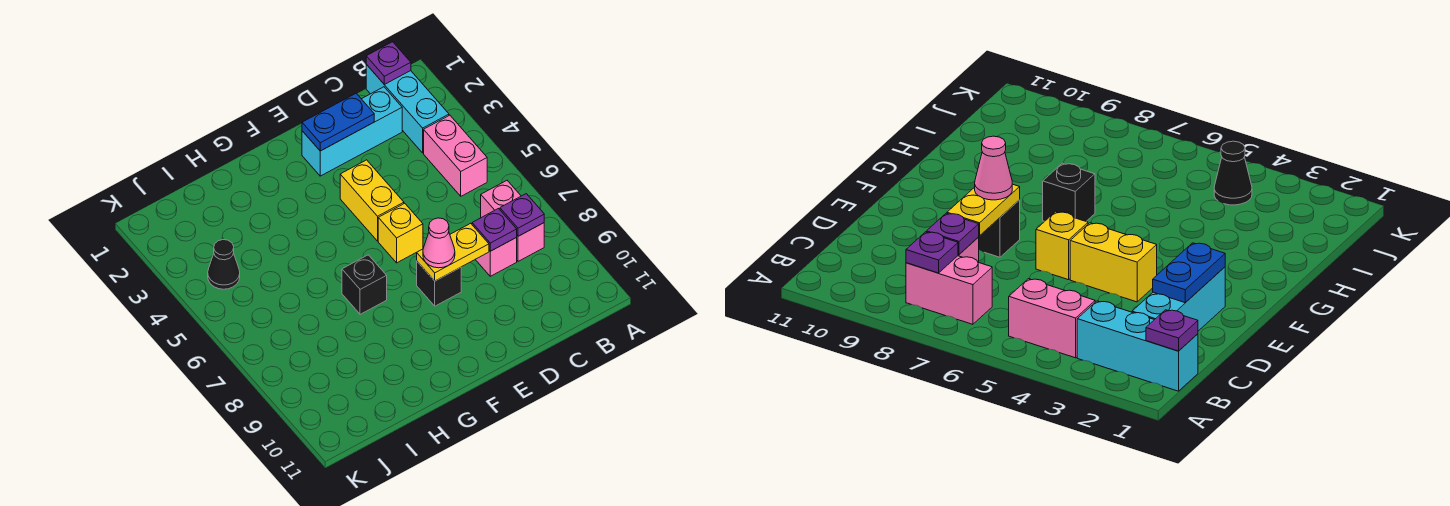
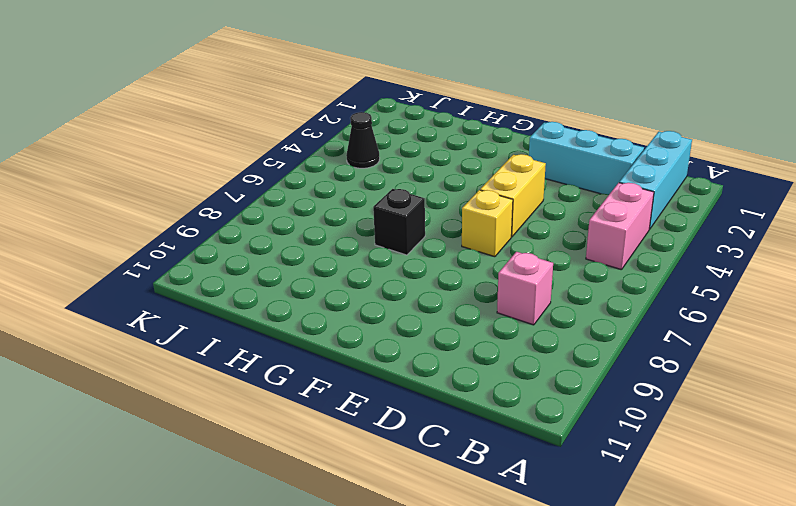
none -> pink 1x2 brick [481,181,544,261]
none -> black 1x1 brick [417,262,461,306]
none -> purple 1x1 plate [366,42,411,84]

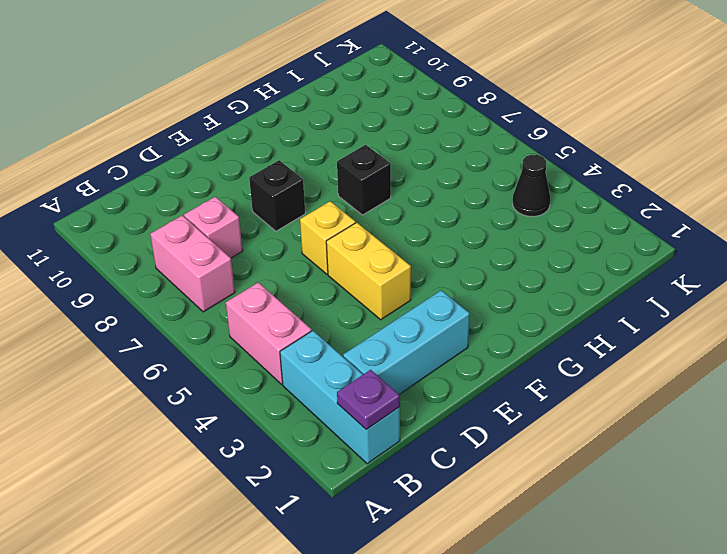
none -> purple 1x1 plate [500,194,544,236]
none -> purple 1x1 plate [472,209,517,251]
none -> blue 1x2 plate [302,93,374,151]

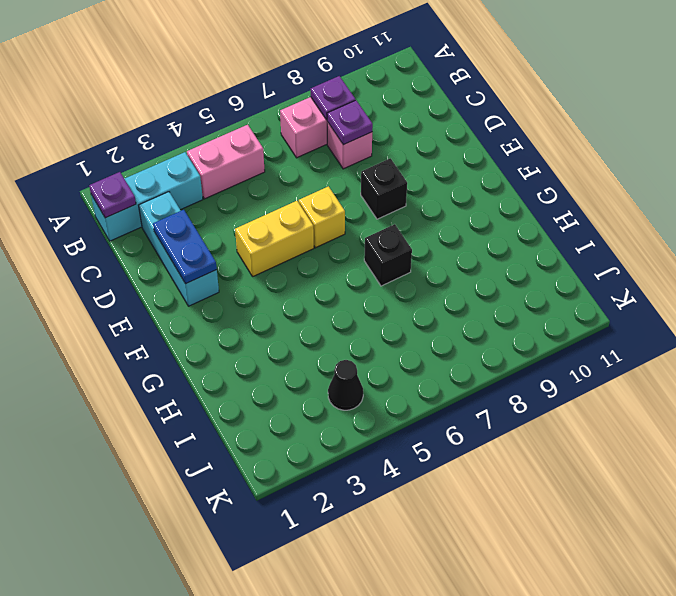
none -> yellow 1x2 plate [417,223,489,281]
none -> pink 1x1 cone [423,218,455,268]

